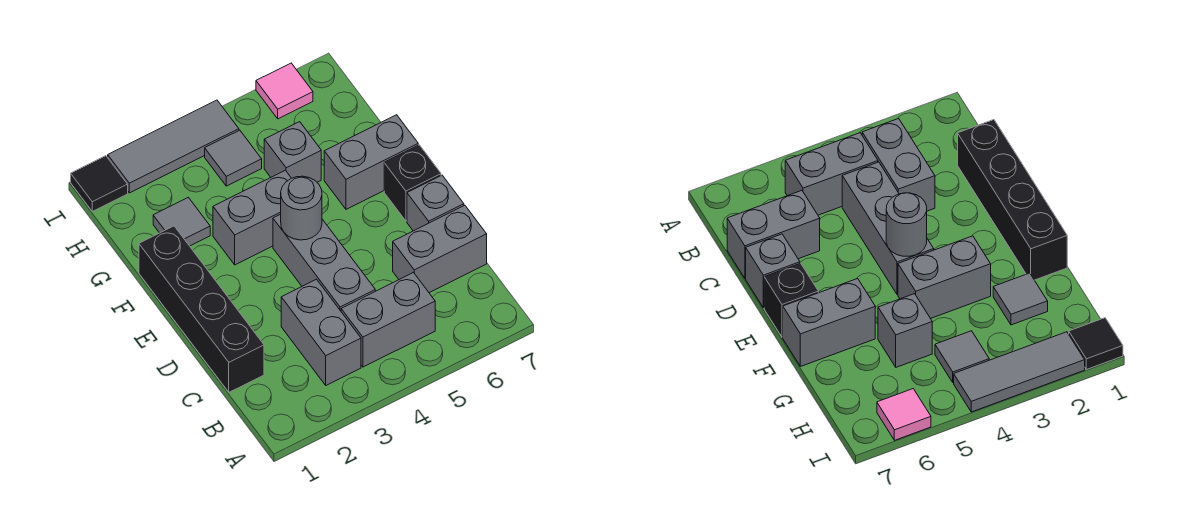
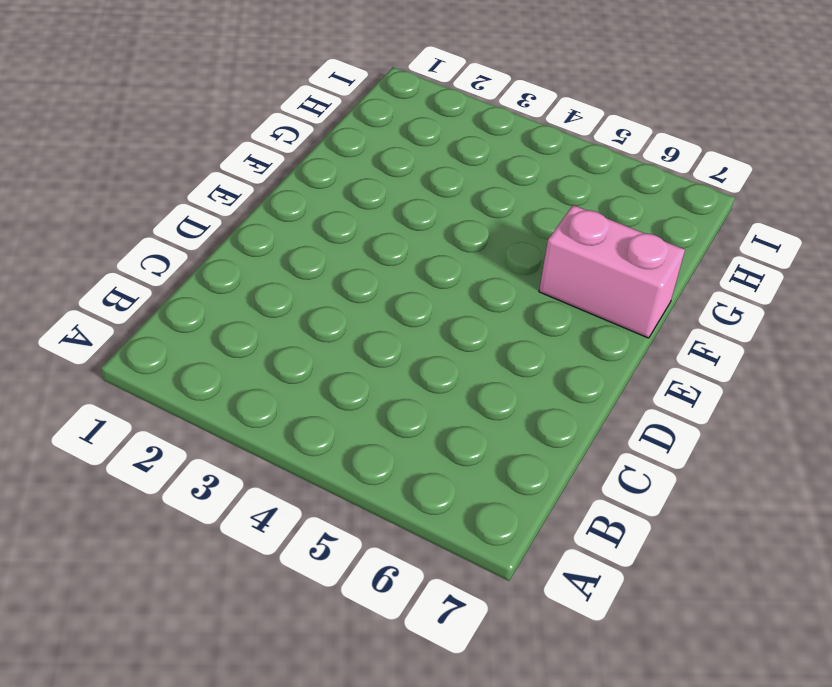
pink 1x2 brick [539,205,685,338] -> grey 1x2 brick [324,115,418,209]
none -> grey 1x2 brick [281,279,361,385]
none -> grey 1x2 brick [341,273,435,367]
none -> black 1x4 brick [139,226,264,392]

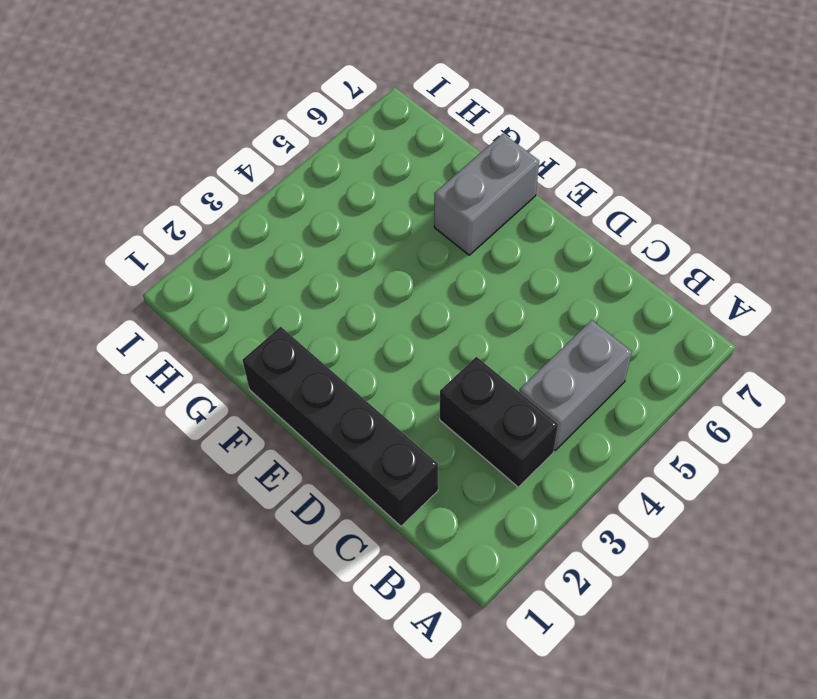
black 1x2 brick [440,357,558,487] -> grey 1x2 brick [281,279,361,385]
none -> grey 1x3 brick [273,214,375,311]
none -> grey 1x2 brick [393,205,487,293]
none -> grey 1x1 brick [407,175,464,231]

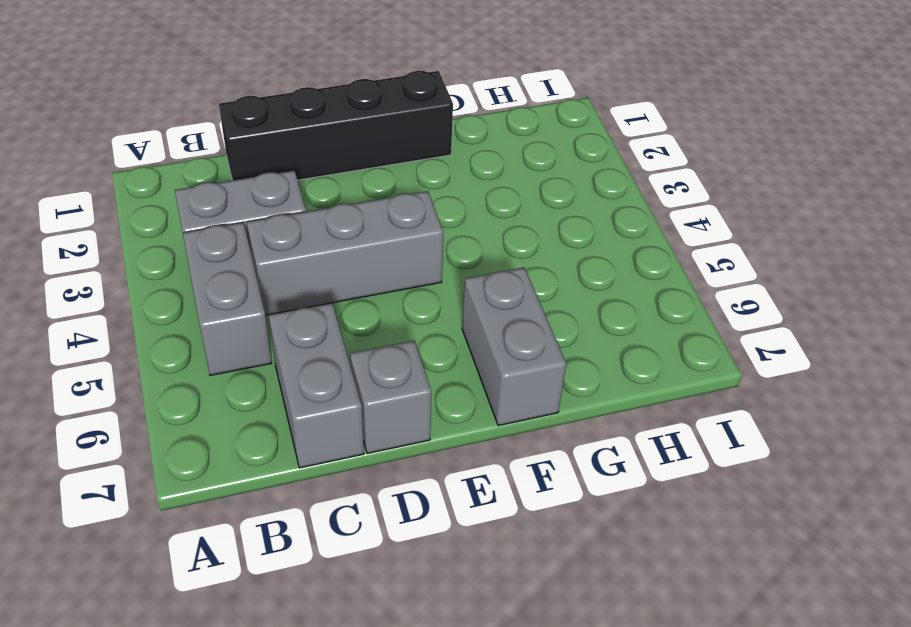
none -> black 1x1 brick [384,145,441,221]
none -> grey 1x2 brick [213,170,291,265]
none -> grey 1x1 tile [153,197,210,246]

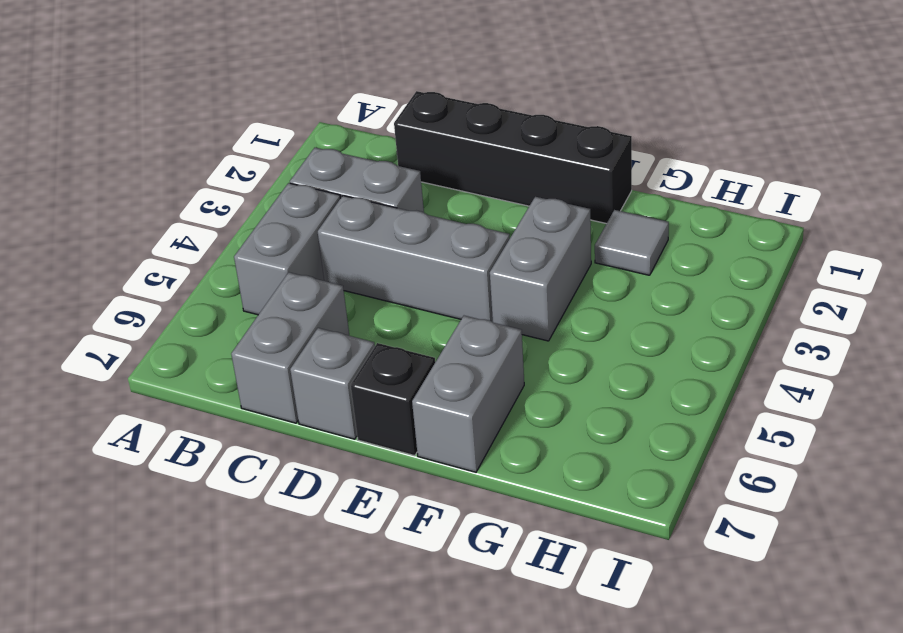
none -> grey 1x1 brick [264,122,321,182]
none -> grey 1x1 tile [205,130,262,186]
none -> black 1x1 tile [71,156,128,211]

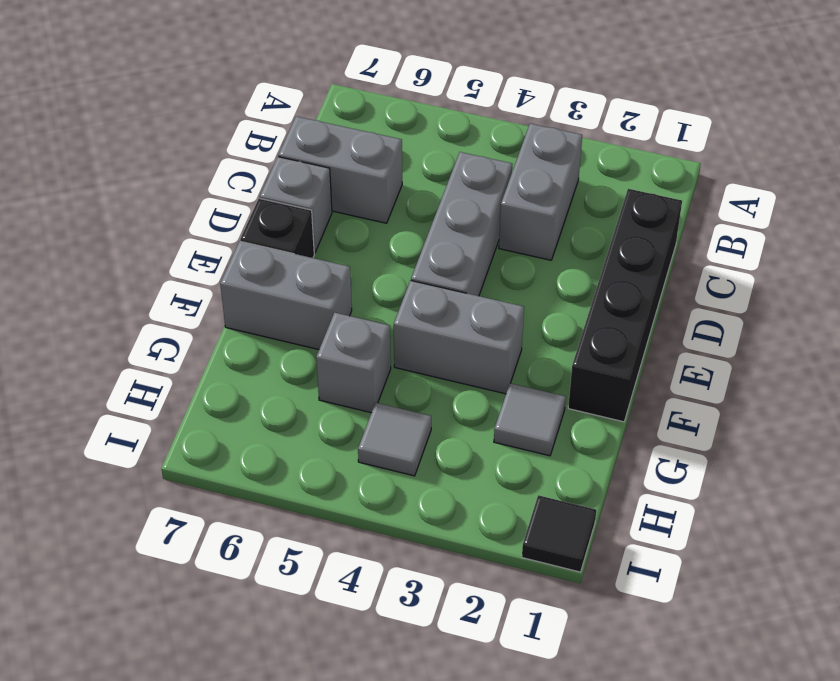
none -> grey 1x2 brick [341,273,435,367]
none -> grey 1x3 tile [108,100,239,193]
none -> pink 1x1 tile [256,63,313,119]

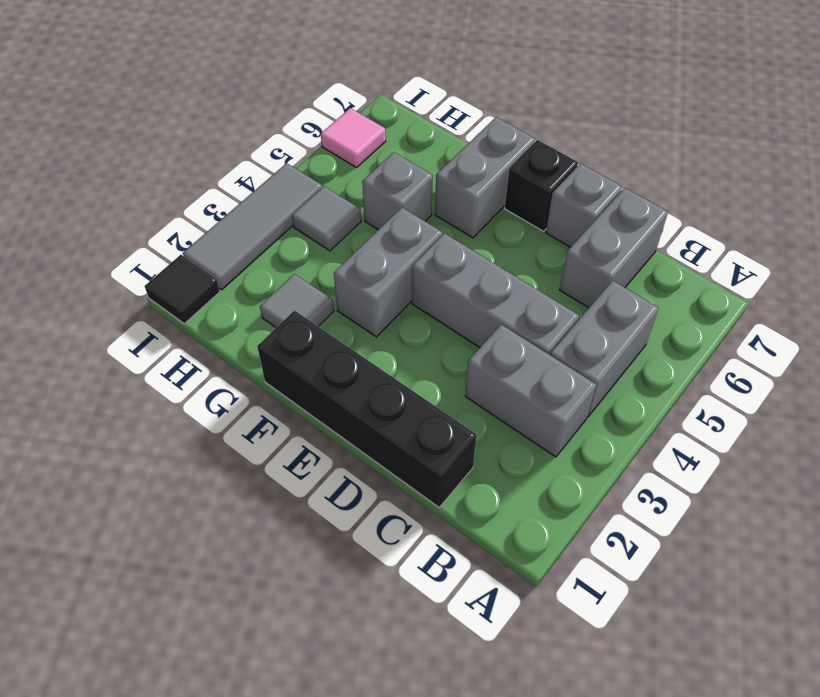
none -> grey 1x1 round brick [281,176,322,240]

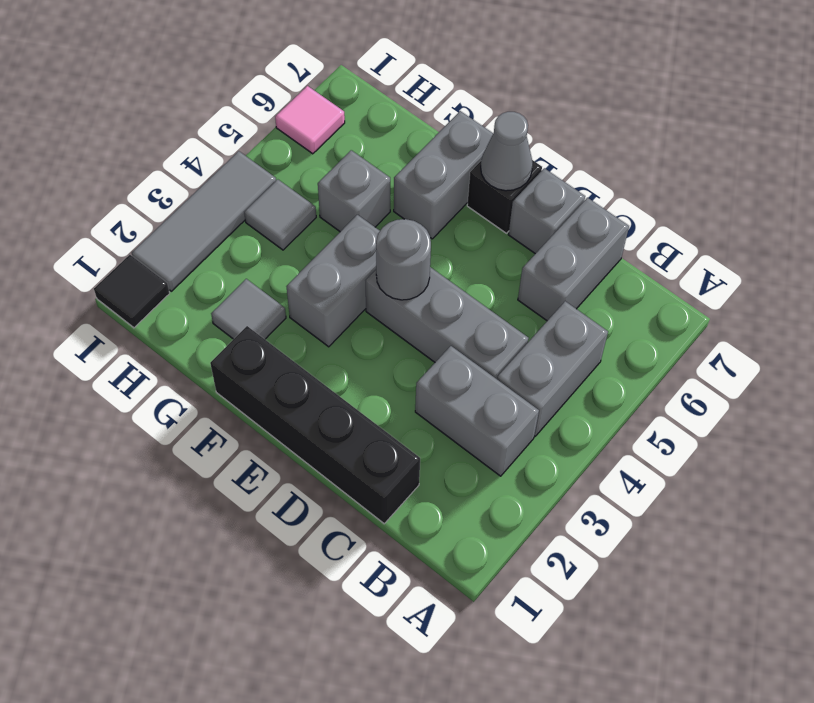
grey 1x1 cone [481,112,533,191] -> none

